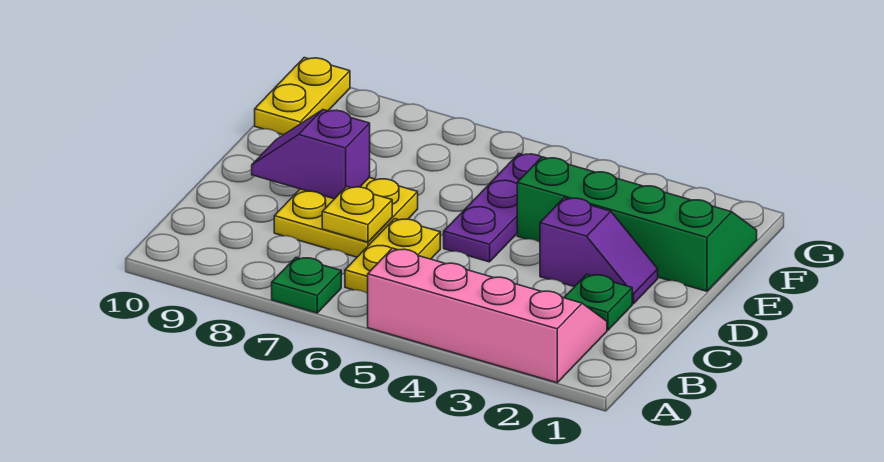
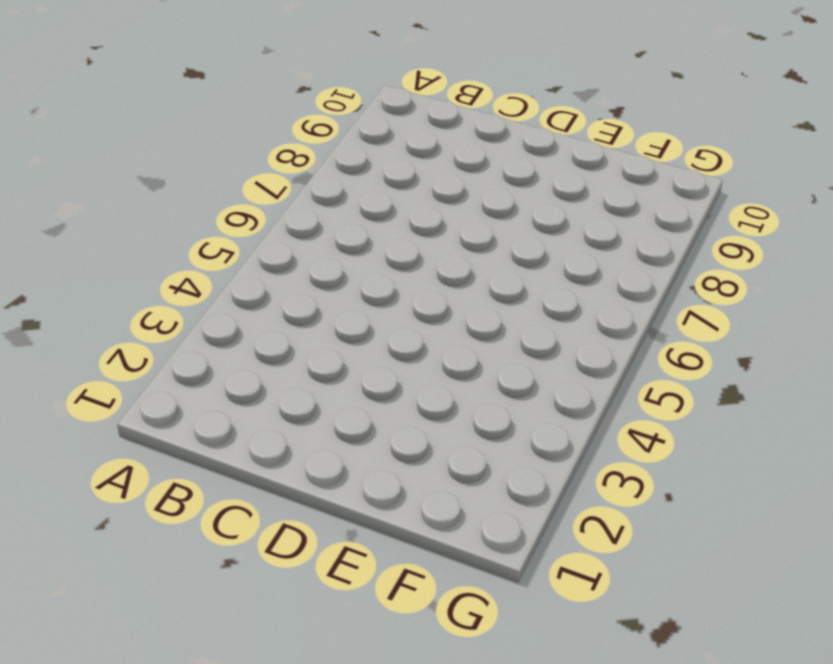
none -> pink 2x4 slope [368,248,607,383]
none -> green 1x1 plate [272,257,341,313]

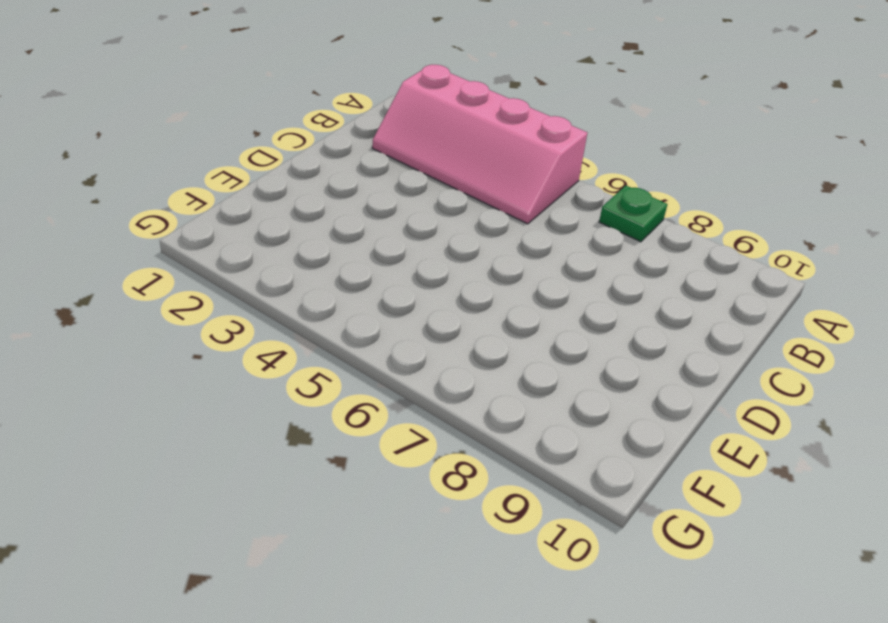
none -> yellow 1x2 plate [345,219,440,294]
none -> green 1x1 plate [564,274,632,330]

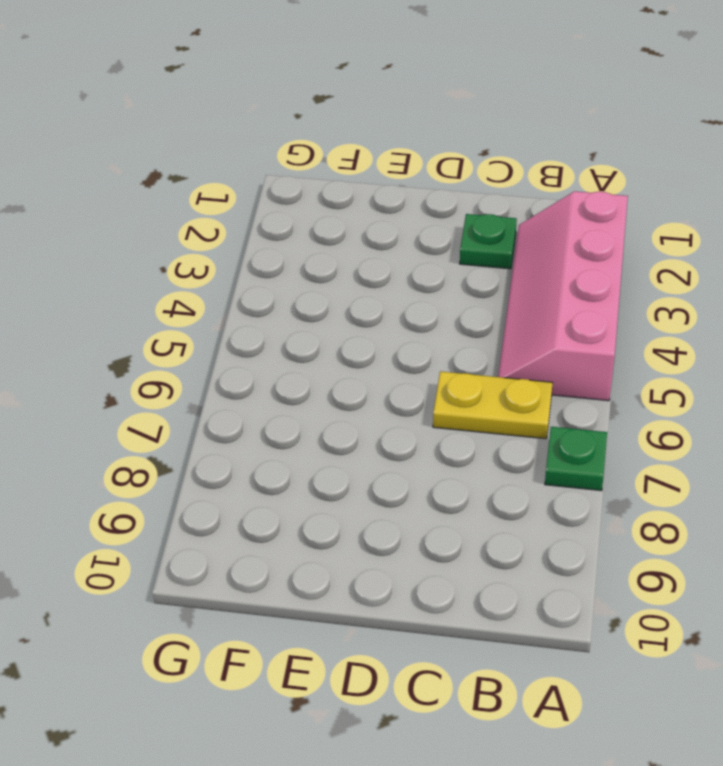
none -> yellow 2x2 plate [274,178,418,257]
none -> purple 1x2 slope [540,198,658,304]

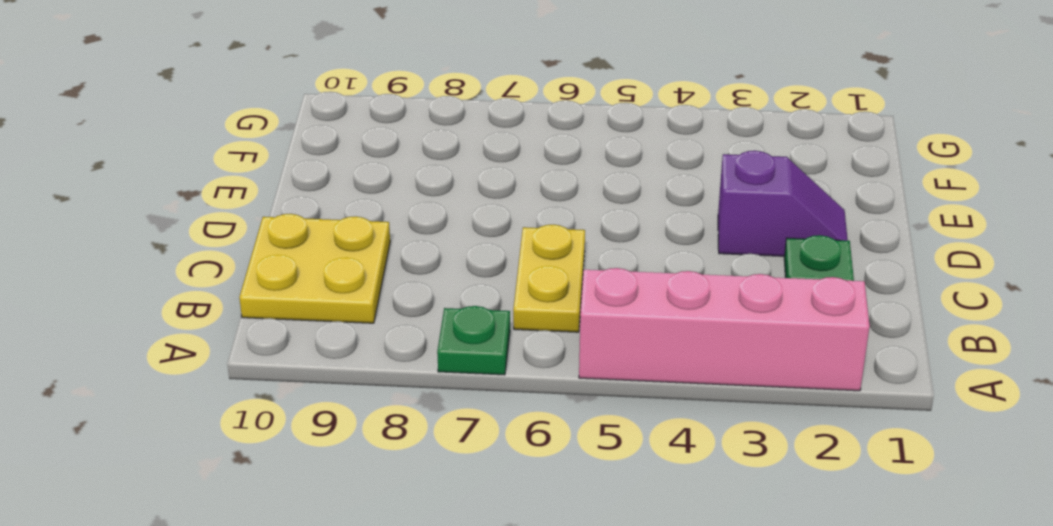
yellow 2x2 plate [239,214,390,323] -> yellow 2x2 plate moved to [274,178,418,257]
none -> purple 1x3 plate [444,154,541,262]
none -> green 2x4 slope [517,157,757,291]

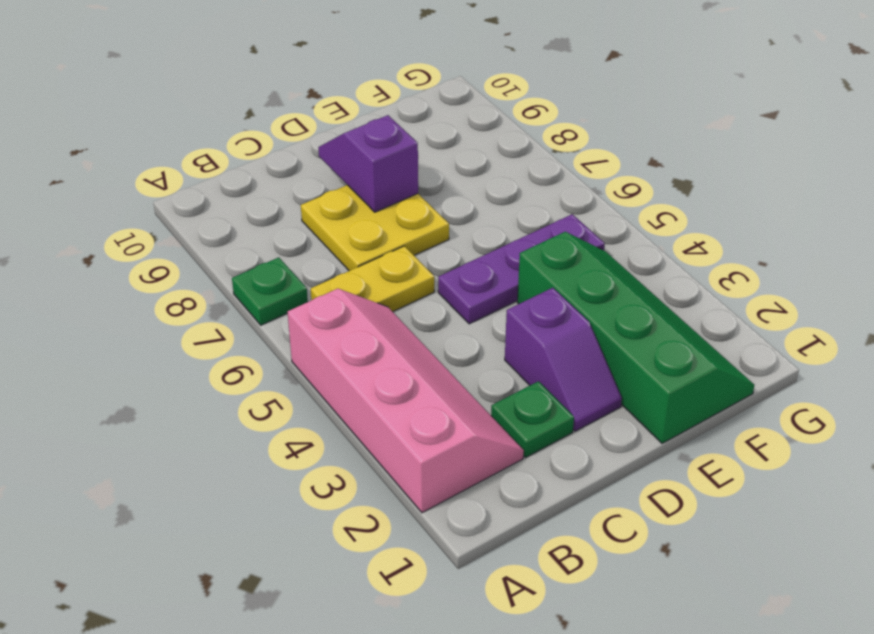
none -> yellow 1x2 plate [255,58,350,135]
none -> yellow 1x1 plate [322,187,392,242]

